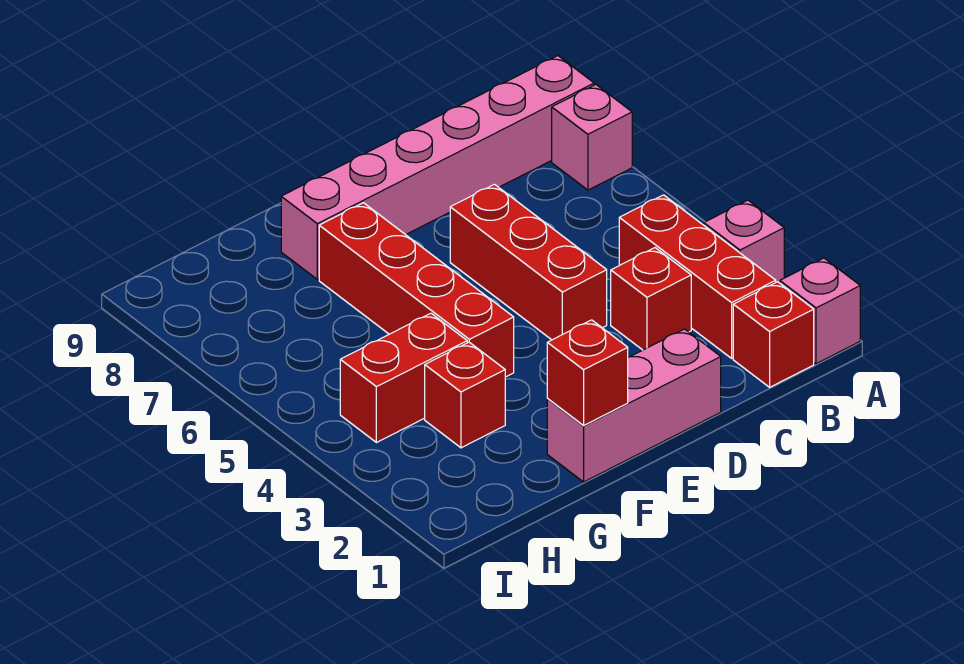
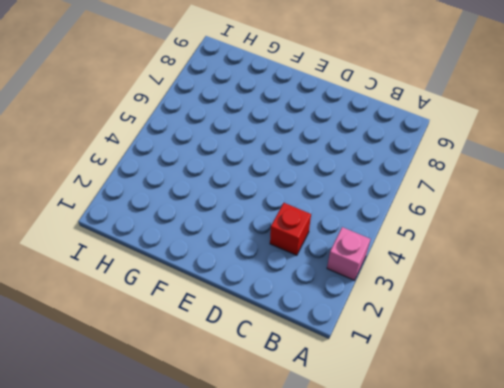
none -> pink 1x1 brick [780,258,860,364]
none -> pink 1x1 brick [552,85,632,190]
none -> pink 1x6 brick [281,56,594,279]

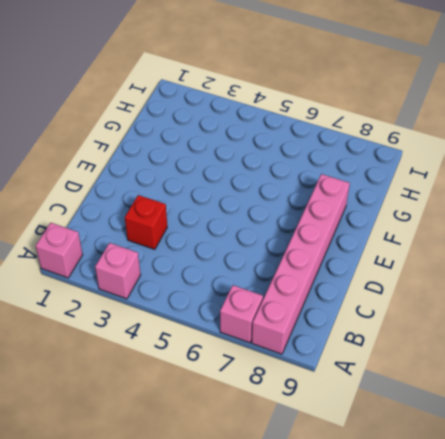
none -> red 1x1 brick [733,282,814,387]
none -> red 1x3 brick [619,195,776,358]
none -> pink 1x3 brick [547,329,721,482]

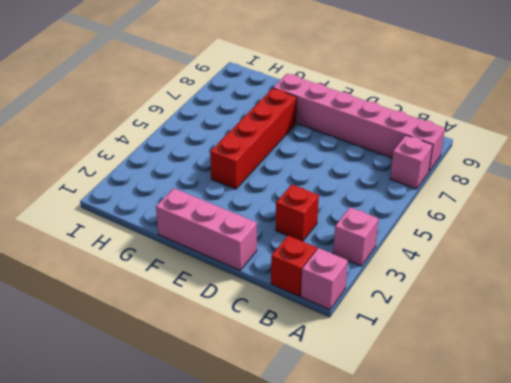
none -> red 1x3 brick [619,195,776,358]
none -> red 1x3 brick [450,184,607,340]
none -> red 1x1 brick [425,342,505,448]

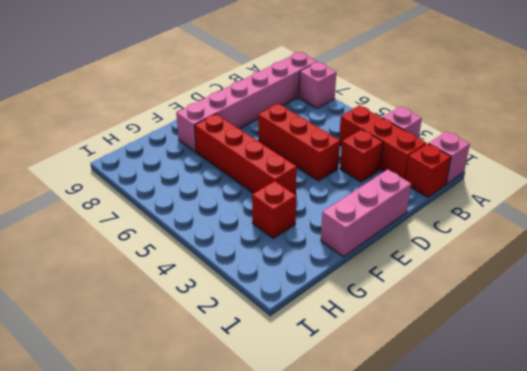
none -> red 1x2 brick [340,313,467,443]
none -> red 1x1 brick [547,320,628,425]

